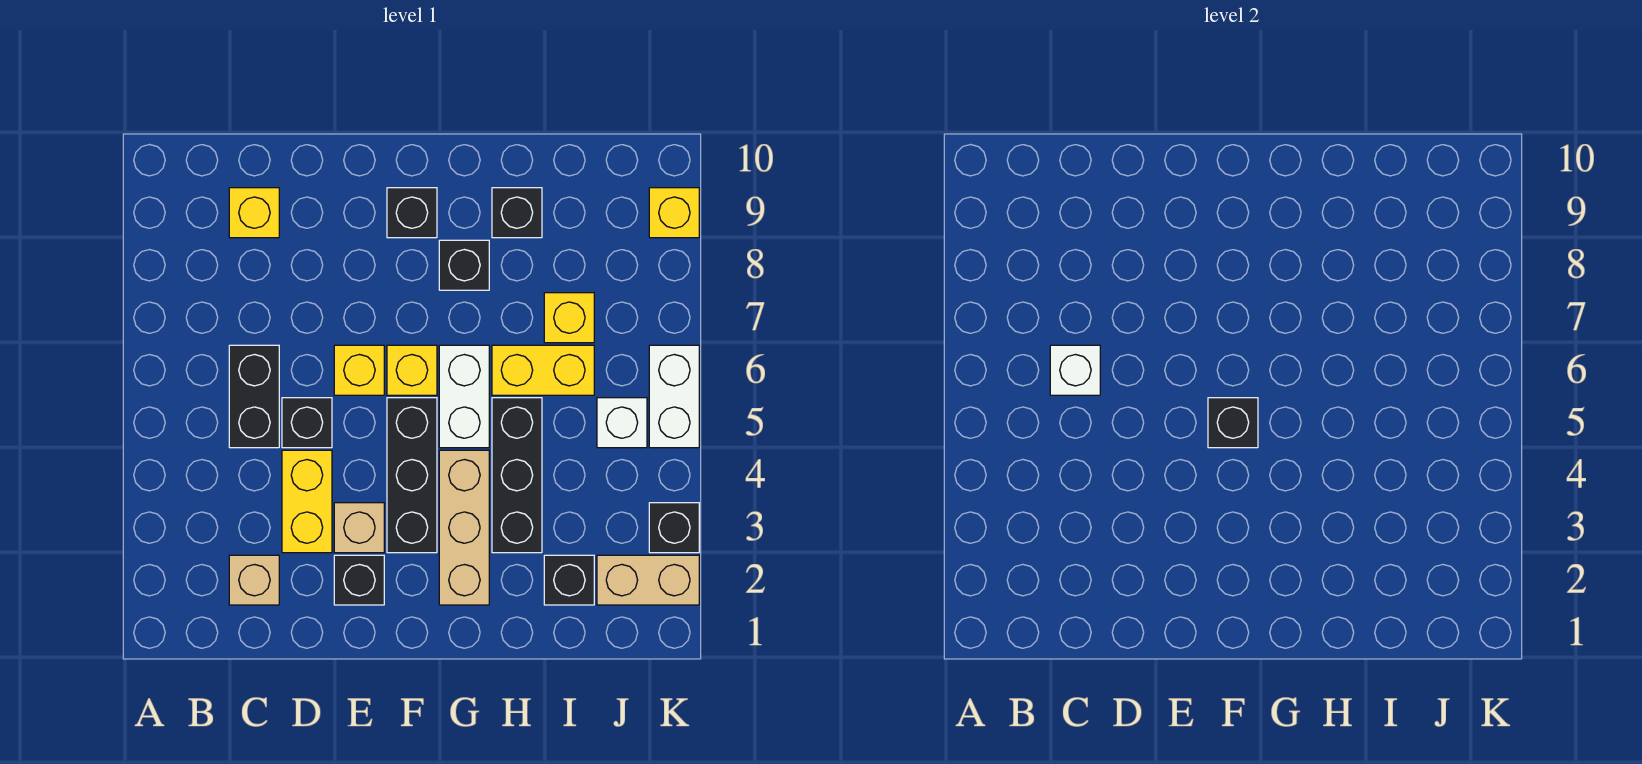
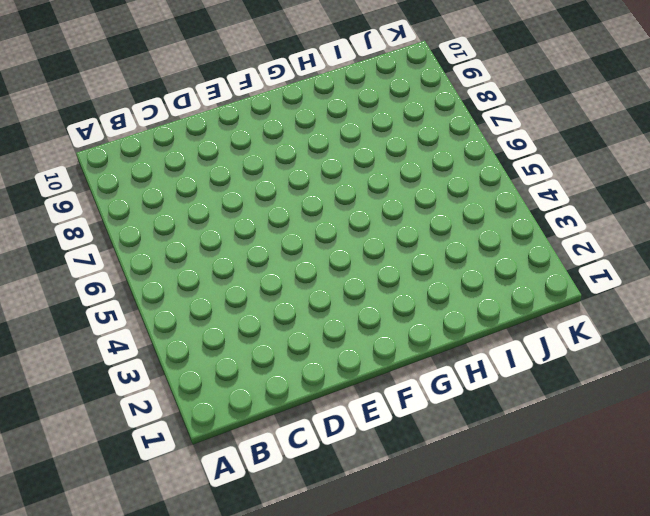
none -> tan 1x1 brick [229,555,279,605]
none -> black 1x2 brick [229,345,279,448]
none -> yellow 1x1 brick [229,188,279,238]

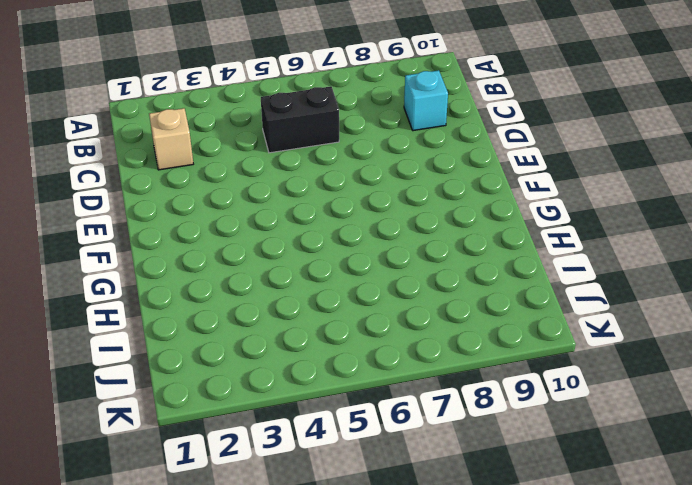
cyan 1x1 brick [404,70,448,131] -> yellow 1x1 brick [229,188,279,238]
none -> yellow 1x2 brick [282,450,332,553]
none -> black 1x1 brick [282,398,332,448]
none -> black 1x1 brick [334,555,384,605]

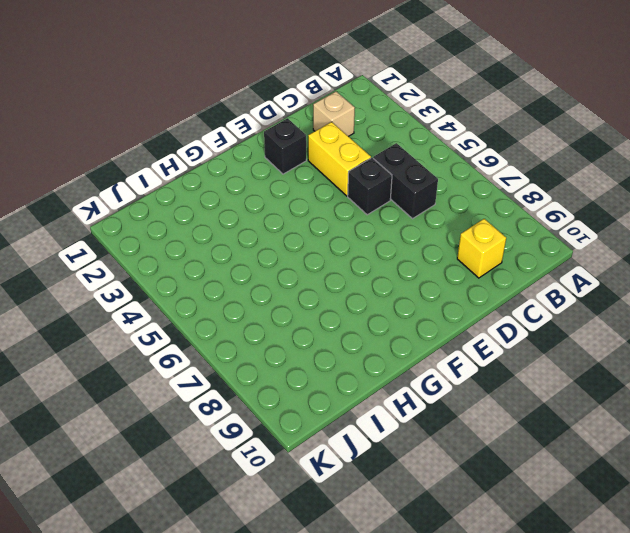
none -> tan 1x1 brick [334,503,384,553]
none -> yellow 1x1 brick [334,345,384,395]
none -> black 1x3 brick [387,398,437,553]

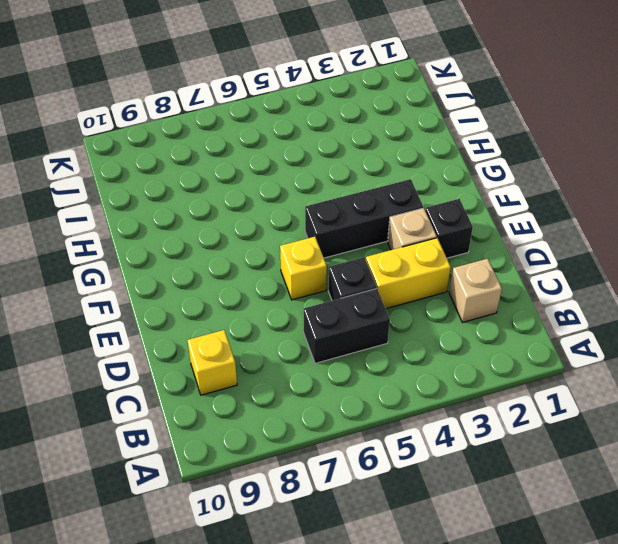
none -> yellow 1x1 brick [387,345,437,395]
none -> black 1x1 brick [387,188,437,238]
none -> tan 1x3 brick [439,450,489,605]

